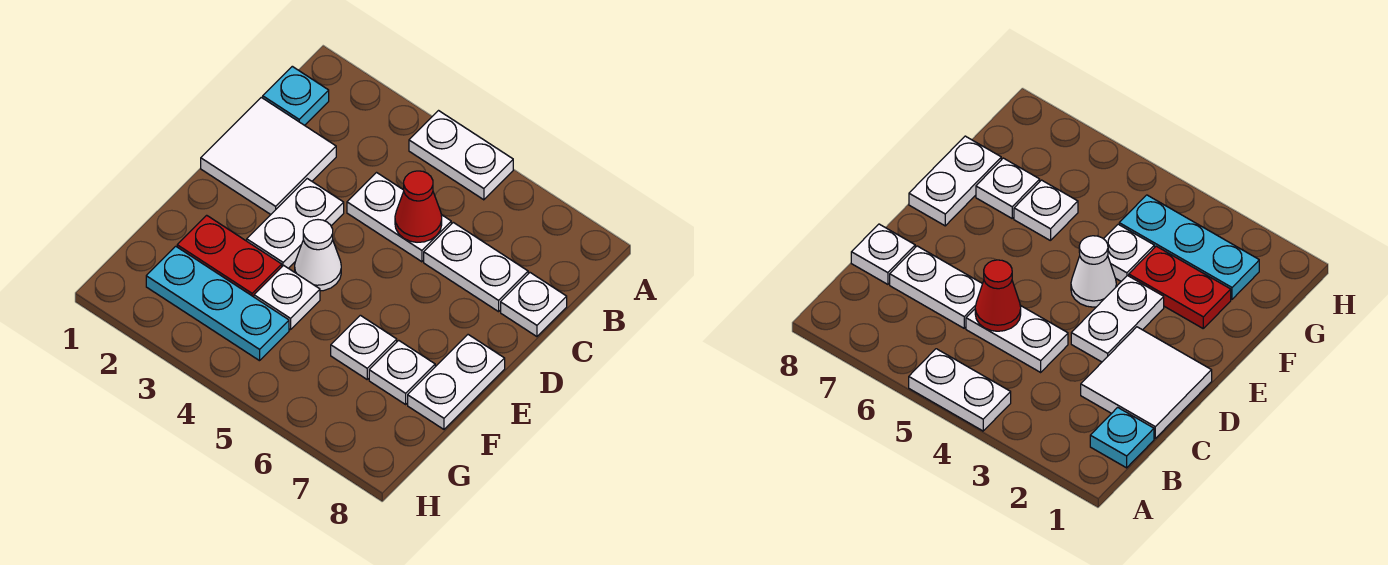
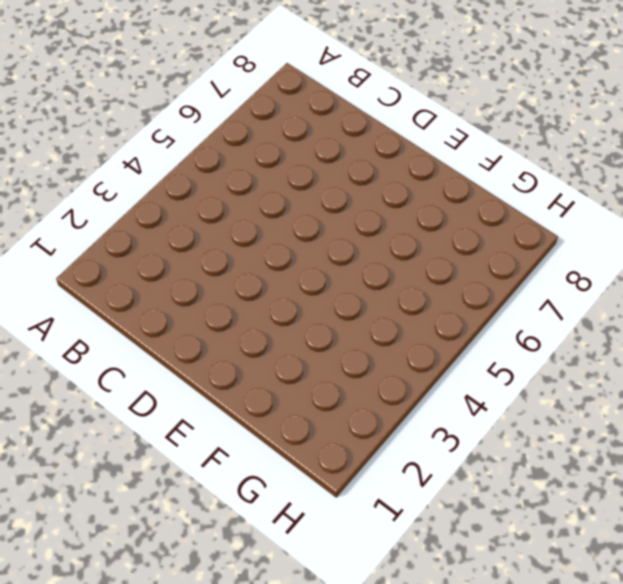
none -> white 1x2 plate [409,111,513,200]
none -> cyan 1x1 plate [263,66,329,125]
none -> white 2x2 tile [201,97,336,214]

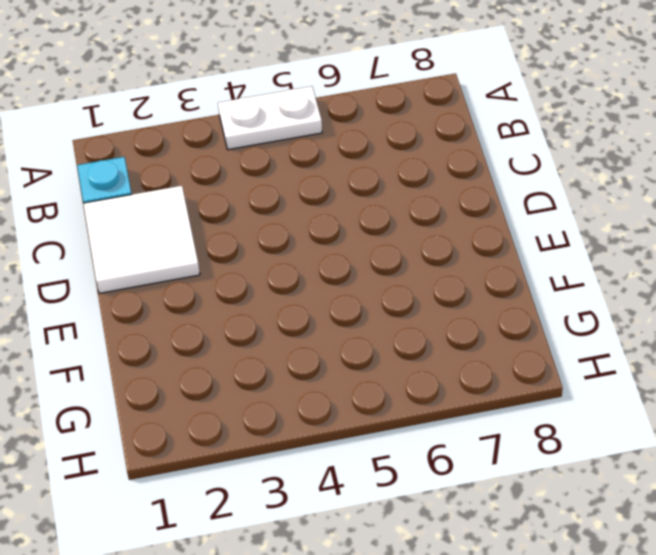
none -> white 1x2 plate [347,173,451,262]
none -> white 1x2 plate [424,222,528,312]
none -> white 1x1 plate [501,273,567,337]

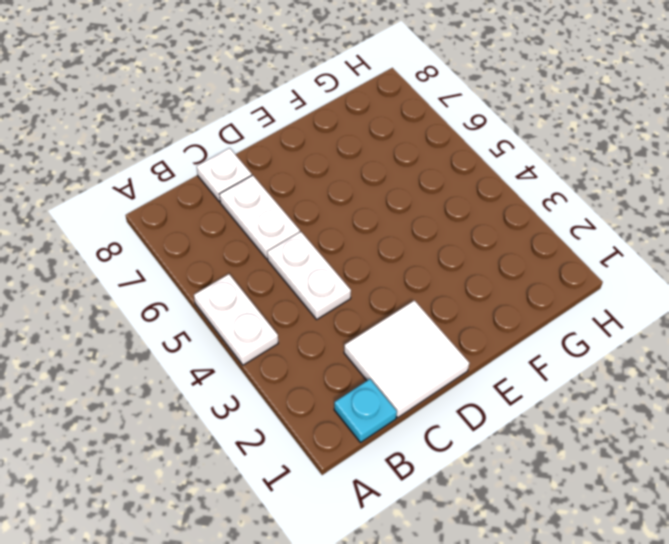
none -> white 1x2 plate [247,179,344,268]
none -> white 1x1 cone [295,220,341,291]
none -> white 1x2 plate [408,335,505,429]

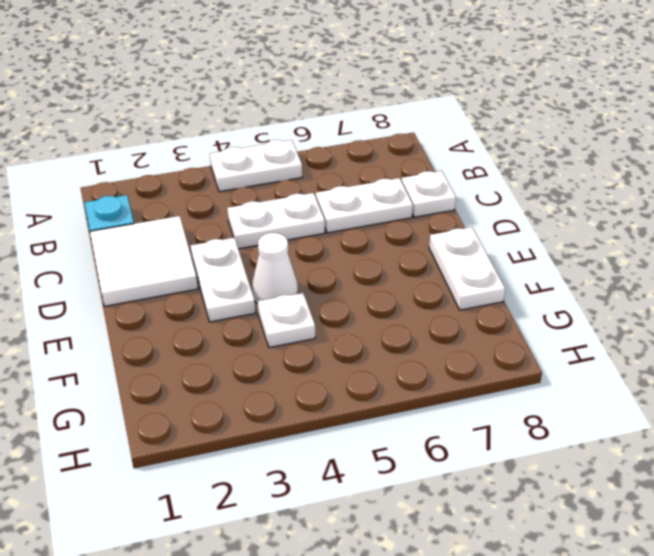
none -> red 1x2 plate [177,215,282,297]
none -> white 1x1 plate [331,315,397,379]
none -> white 1x1 plate [369,340,435,404]

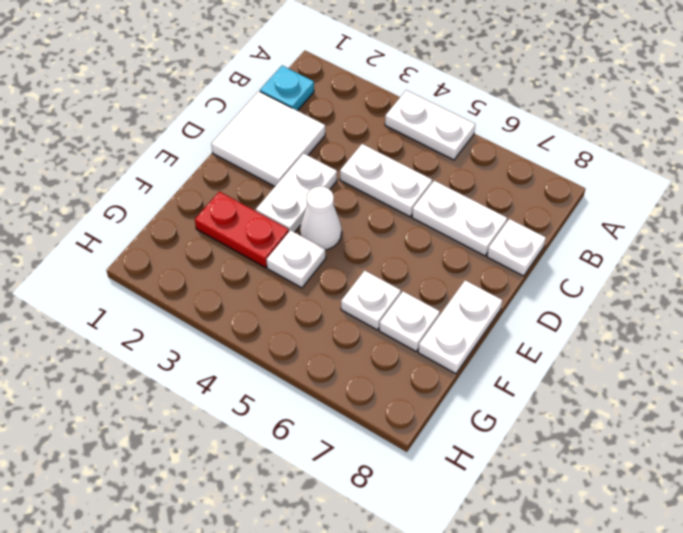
none -> cyan 1x3 plate [146,246,289,361]
none -> red 1x1 cone [395,171,442,242]

